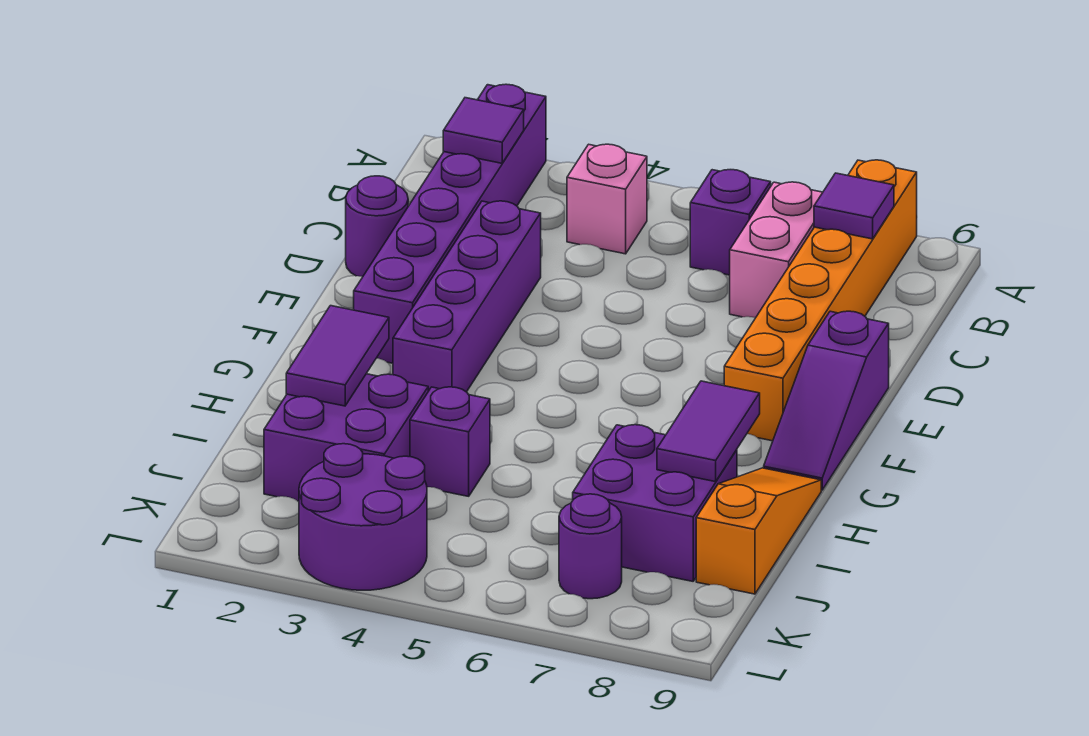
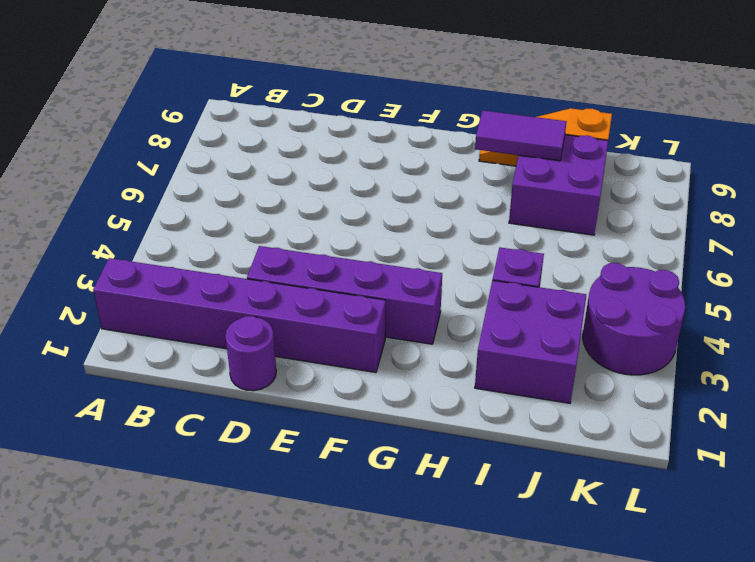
none -> orange 1x6 brick [724,160,917,441]
none -> pink 1x1 brick [567,144,647,254]
none -> purple 1x1 brick [690,170,771,275]

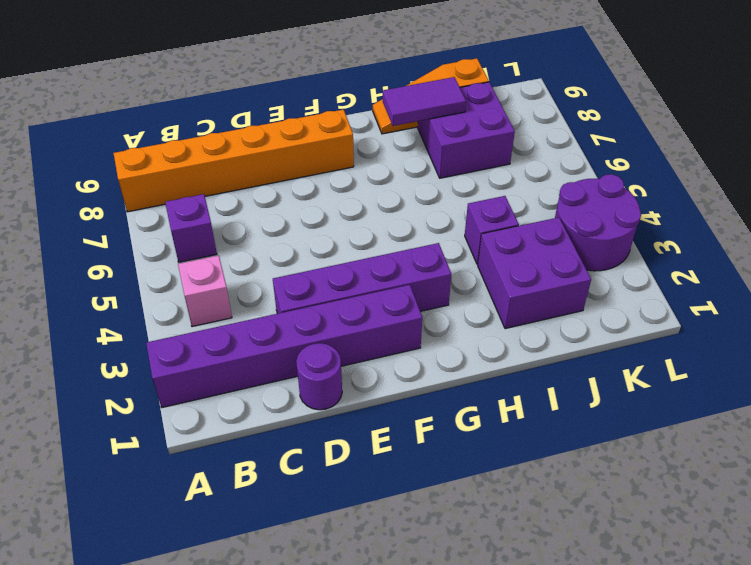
none -> pink 1x2 brick [730,182,823,318]
none -> purple 1x3 slope [764,311,889,490]
none -> purple 1x1 round brick [559,494,622,599]

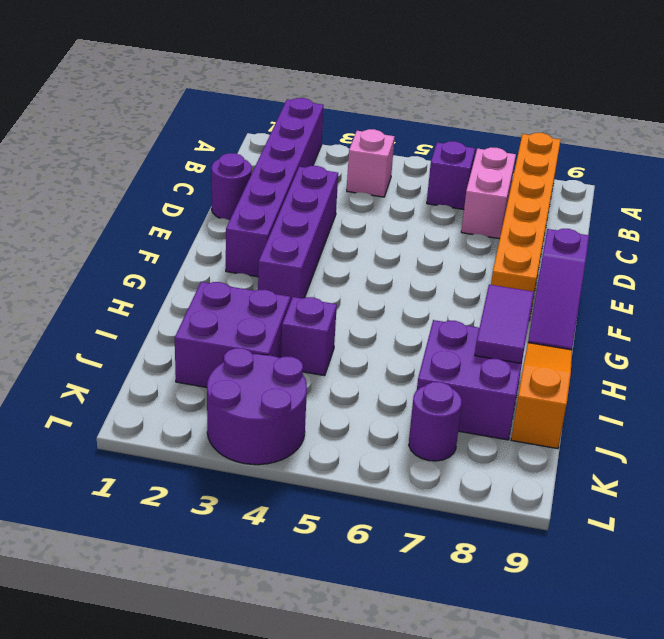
none -> purple 1x1 tile [443,98,524,163]
none -> purple 1x1 tile [814,173,894,239]
none -> purple 1x2 tile [286,306,389,406]

